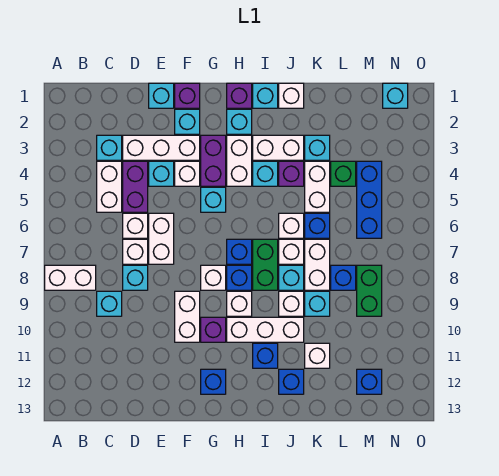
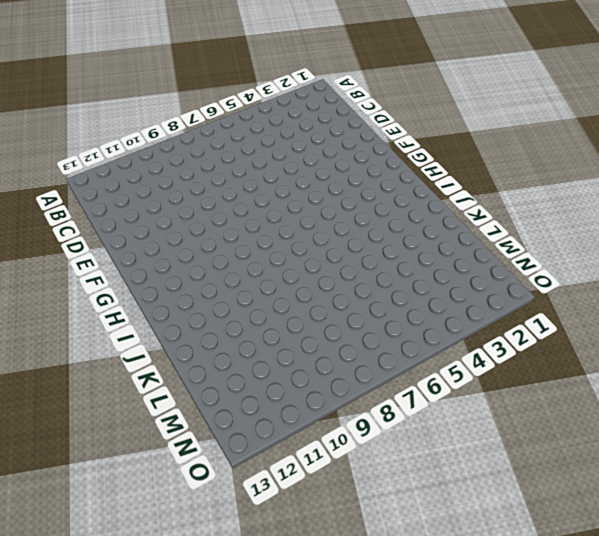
none -> white 1x2 brick [45,265,96,290]
none -> cyan 1x1 brick [97,135,122,160]
none -> white 1x2 brick [97,161,122,212]
none -> cyan 1x1 brick [97,291,122,316]

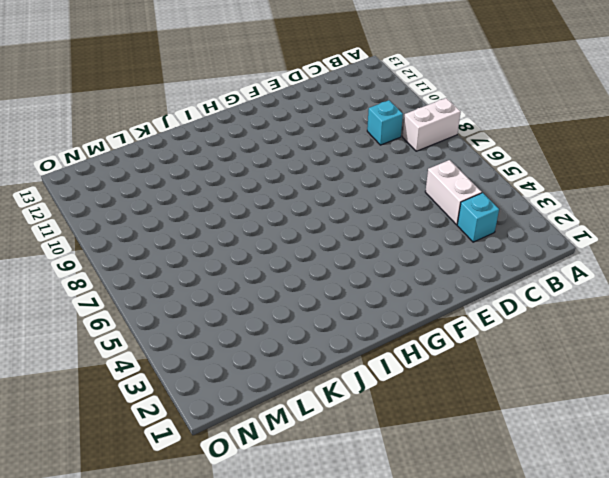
none -> white 1x3 brick [123,135,200,160]
none -> purple 1x2 brick [123,161,148,212]
none -> white 1x1 brick [123,213,148,238]
none -> white 1x1 brick [123,239,148,264]

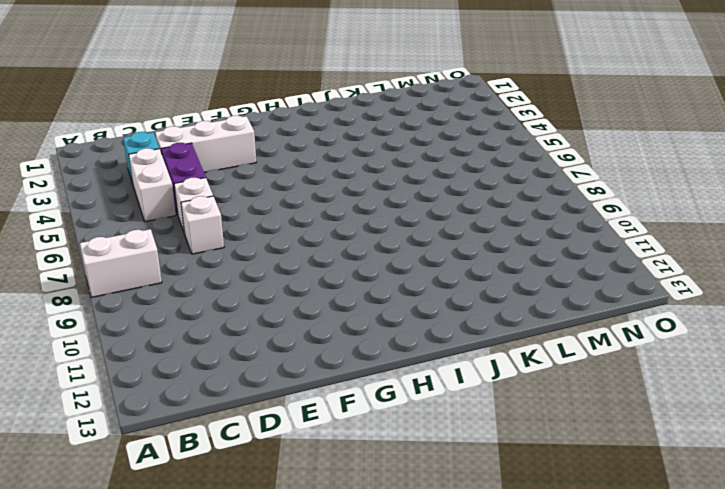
none -> cyan 1x1 brick [97,291,122,316]
none -> cyan 1x1 brick [123,265,148,290]
none -> cyan 1x1 brick [149,83,174,108]
none -> cyan 1x1 brick [149,161,174,186]

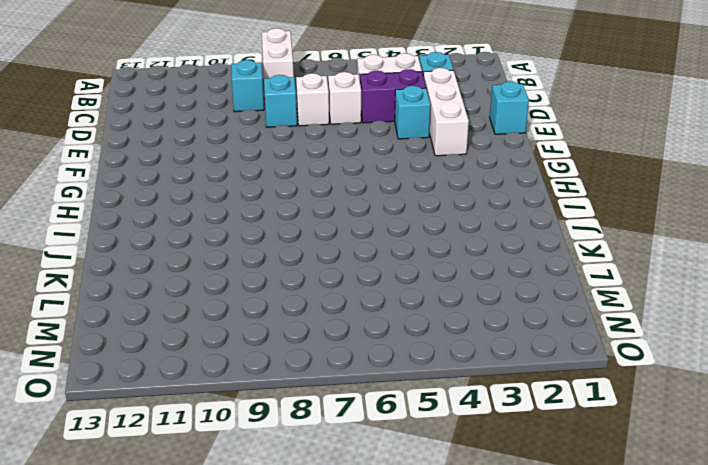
none -> white 1x2 brick [149,213,174,264]
none -> purple 1x1 brick [175,83,200,108]
none -> cyan 1x1 brick [175,109,200,134]
none -> white 1x1 brick [175,161,200,186]

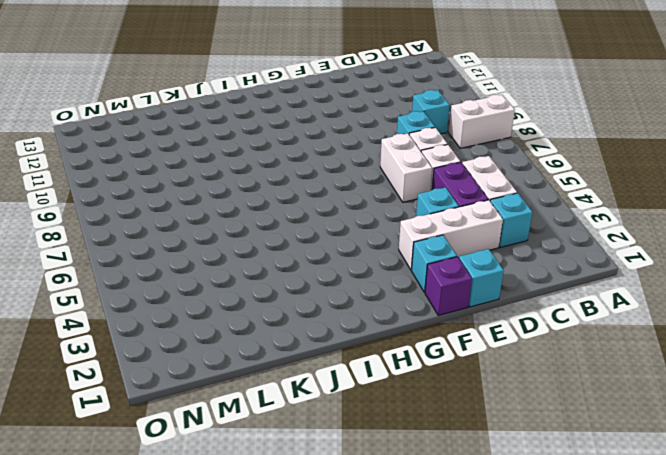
none -> white 1x1 brick [175,161,200,186]
none -> white 1x2 brick [175,291,200,342]
none -> purple 1x2 brick [201,135,226,186]
none -> cyan 1x1 brick [201,187,226,212]

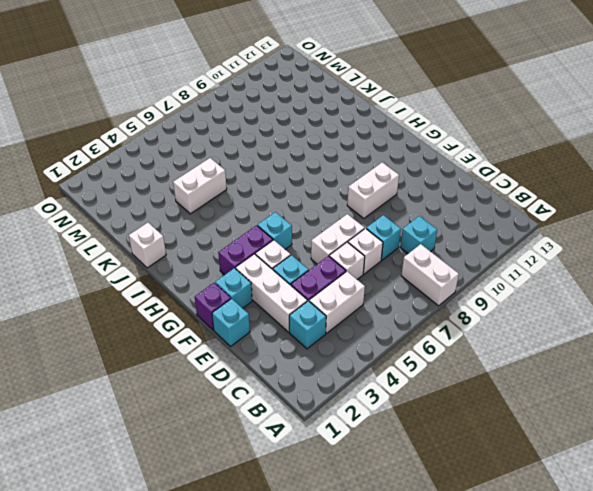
none -> white 1x1 brick [201,265,226,290]
none -> purple 1x1 brick [201,317,226,342]
none -> blue 1x1 brick [201,369,226,394]
none -> purple 1x1 brick [227,83,252,108]

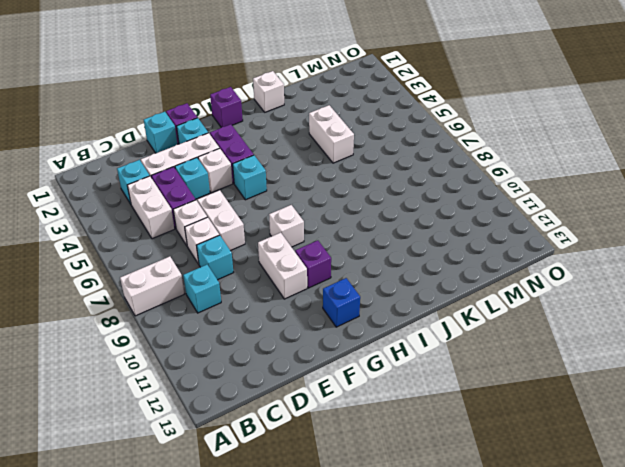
none -> cyan 1x1 brick [227,109,252,134]
none -> white 1x2 brick [227,135,252,186]
none -> blue 1x1 brick [227,239,252,264]
none -> blue 1x1 brick [227,265,252,290]

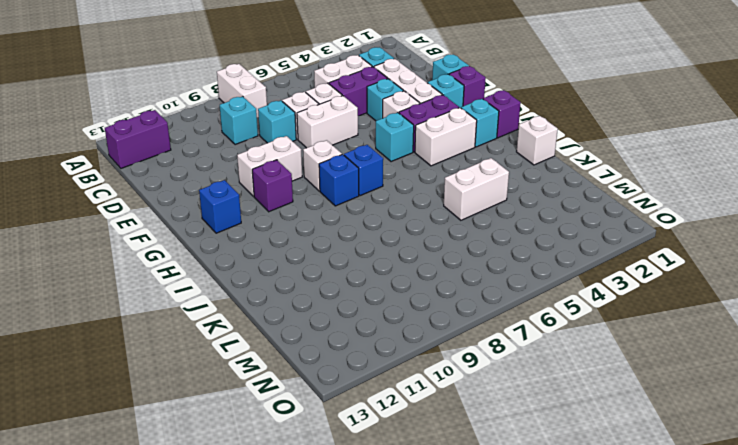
purple 1x2 brick [105,110,171,168] -> none
none -> white 1x1 brick [227,291,252,316]
none -> white 1x3 brick [227,317,304,342]
none -> cyan 1x1 brick [253,83,278,108]
none -> white 1x2 brick [253,135,304,160]

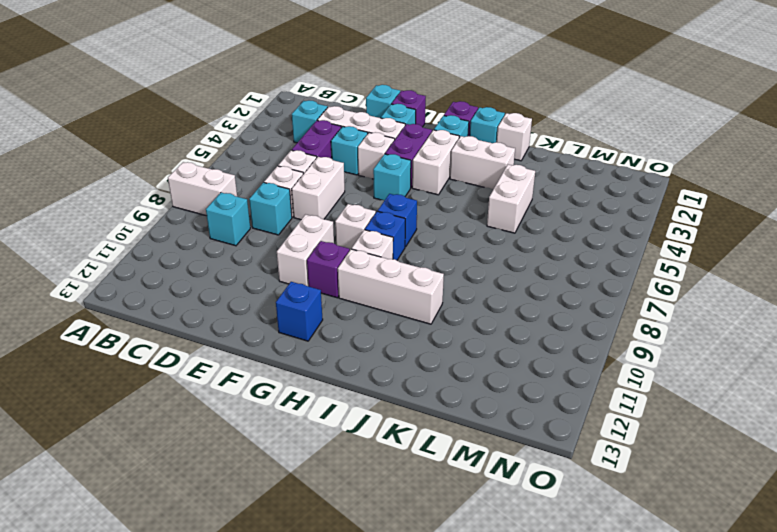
none -> white 1x2 brick [97,161,122,212]
none -> cyan 1x1 brick [253,161,278,186]
none -> green 1x2 brick [253,239,278,290]
none -> blue 1x1 brick [253,343,278,368]

